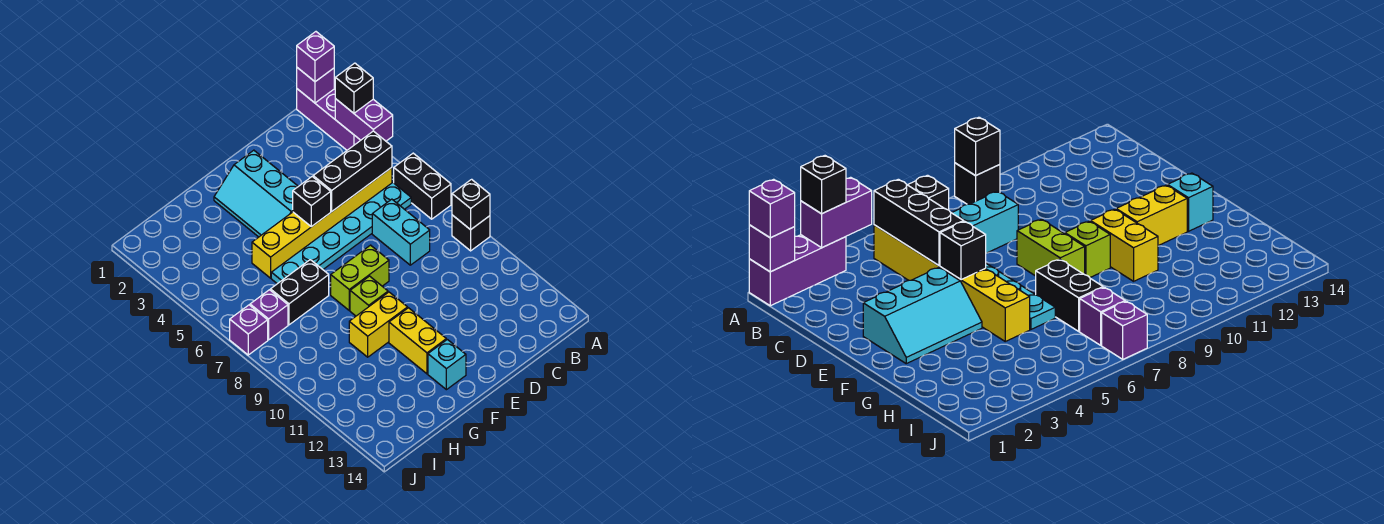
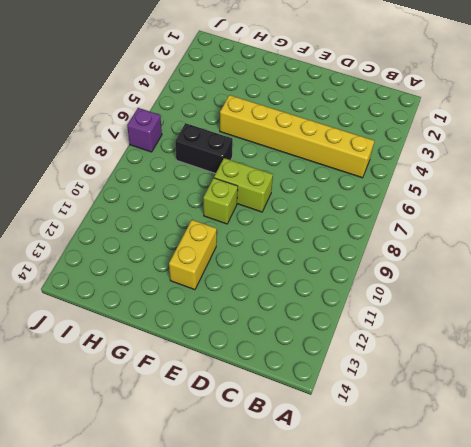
none -> purple 1x3 brick [297,89,361,150]
none -> black 1x2 brick [394,153,451,219]
none -> black 1x1 brick [452,215,490,251]

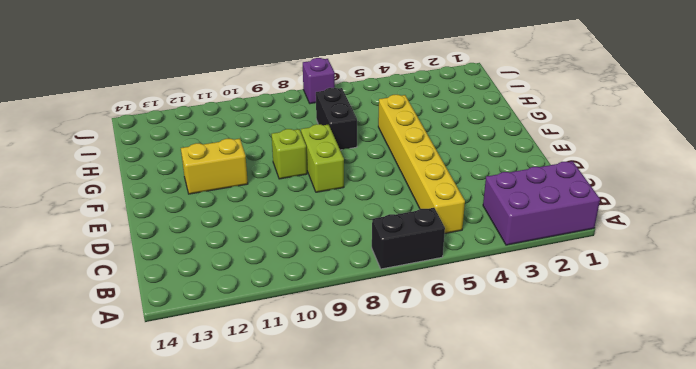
purple 2x3 brick [483,161,600,245] -> purple 1x3 brick [297,89,361,150]
none -> black 1x1 brick [452,215,490,251]
none -> cyan 1x6 plate [271,183,411,284]
none -> cyan 1x2 brick [372,199,430,265]

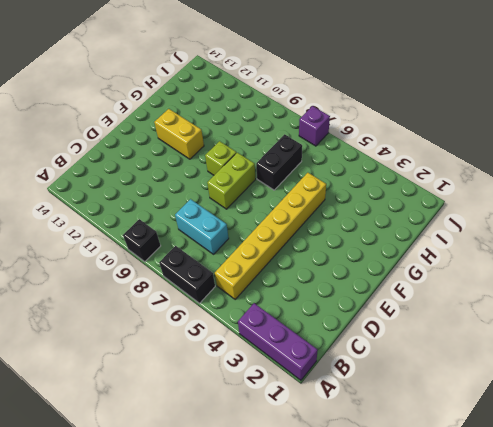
none -> cyan 1x6 plate [271,183,411,284]
none -> cyan 2x3 slope [214,150,298,237]
none -> yellow 1x2 brick [349,292,408,357]

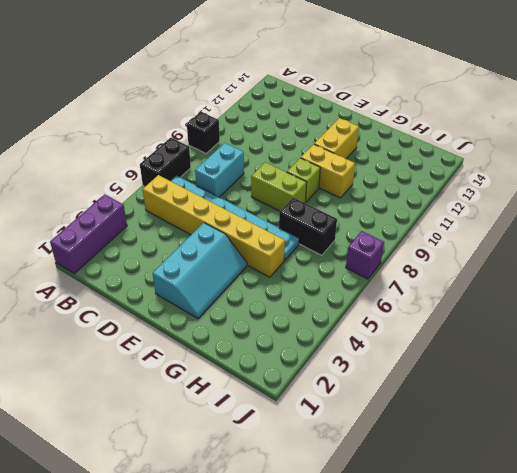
none -> cyan 1x1 brick [428,339,466,390]
none -> purple 1x1 brick [250,290,288,340]
none -> purple 1x1 brick [297,68,334,103]

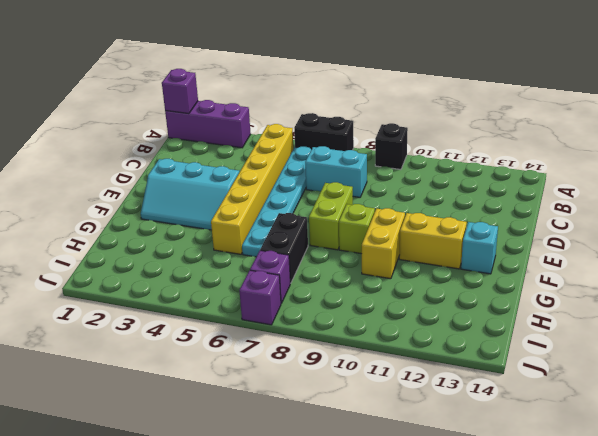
none -> purple 1x2 brick [335,99,393,141]
none -> black 1x1 brick [452,179,490,230]
none -> black 1x3 brick [313,131,392,211]

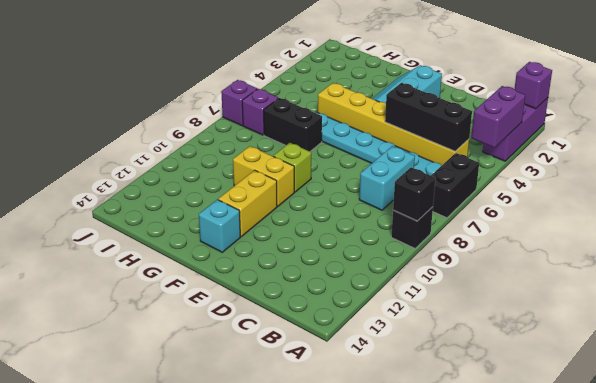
none -> lime 1x2 brick [331,245,389,310]
none -> black 1x1 brick [293,177,331,227]
none -> purple 1x1 brick [297,32,334,82]

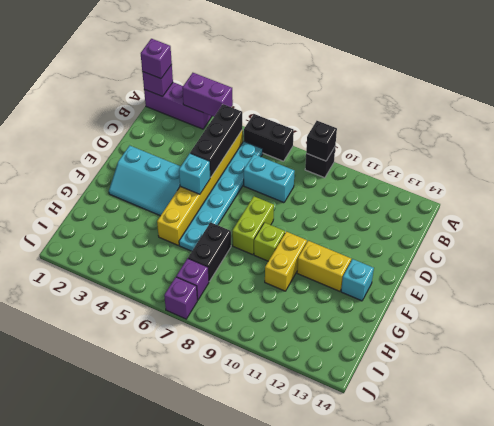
cyan 1x1 brick [179,153,210,194] -> black 1x1 brick [293,177,331,227]
none -> black 1x1 brick [335,63,373,113]

